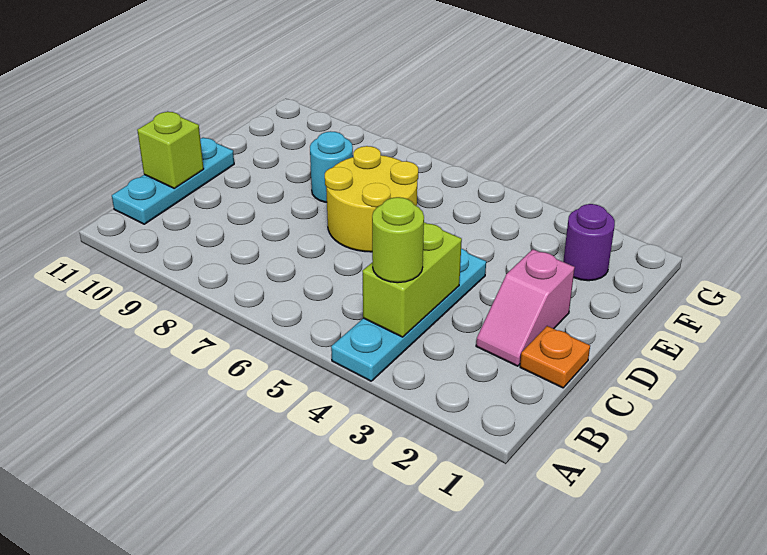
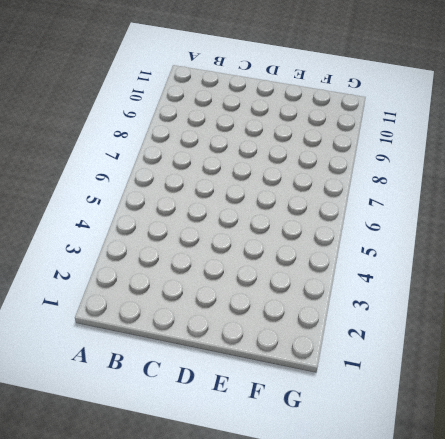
none -> cyan 1x4 plate [331,249,486,381]
none -> cyan 1x3 plate [112,137,234,224]

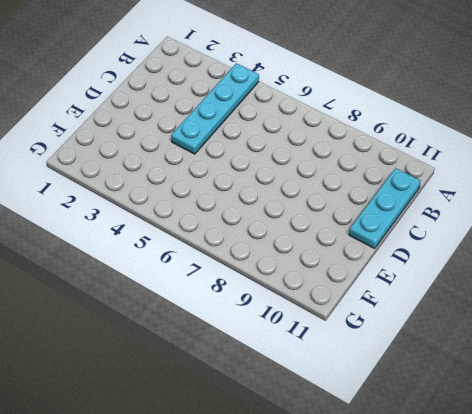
none -> orange 1x1 plate [520,326,590,388]
none -> pink 1x2 slope [476,249,575,366]

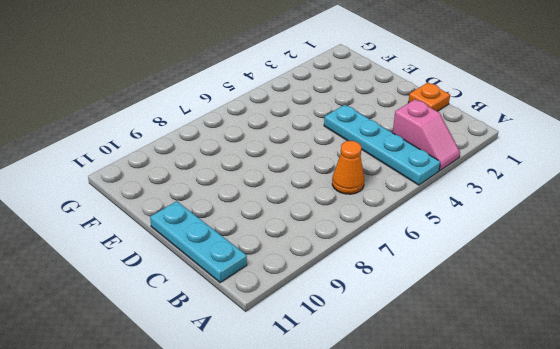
pink 1x2 slope [393,99,460,171] -> pink 1x2 slope moved to [476,249,575,366]
orange 1x1 cone [332,141,364,194] -> none
none -> yellow 2x2 round brick [325,146,418,252]
none -> cyan 1x1 round brick [310,131,353,202]

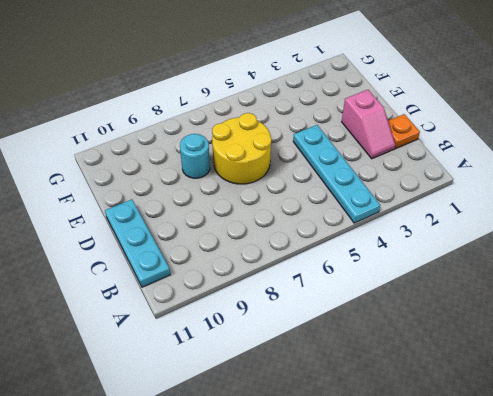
none -> purple 1x1 round brick [563,204,615,281]
none -> lime 1x2 brick [362,222,462,337]

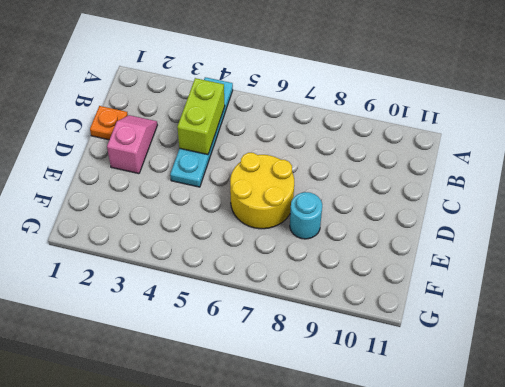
none -> cyan 1x3 plate [112,137,234,224]
none -> purple 1x1 round brick [563,204,615,281]

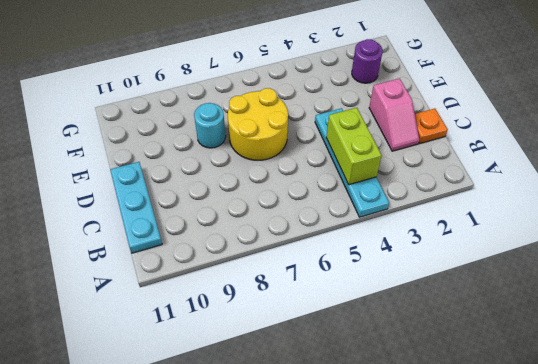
none -> lime 1x1 brick [137,111,204,189]
none -> lime 1x1 round brick [372,197,424,283]

